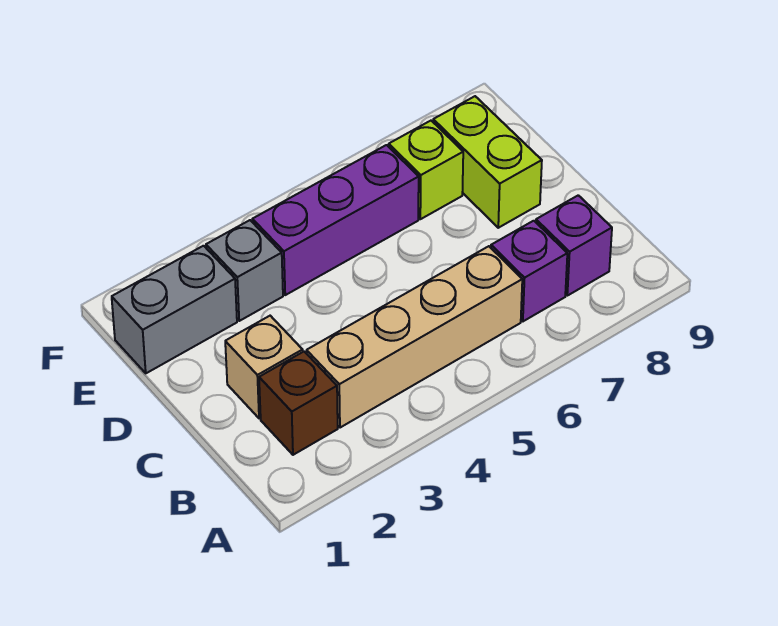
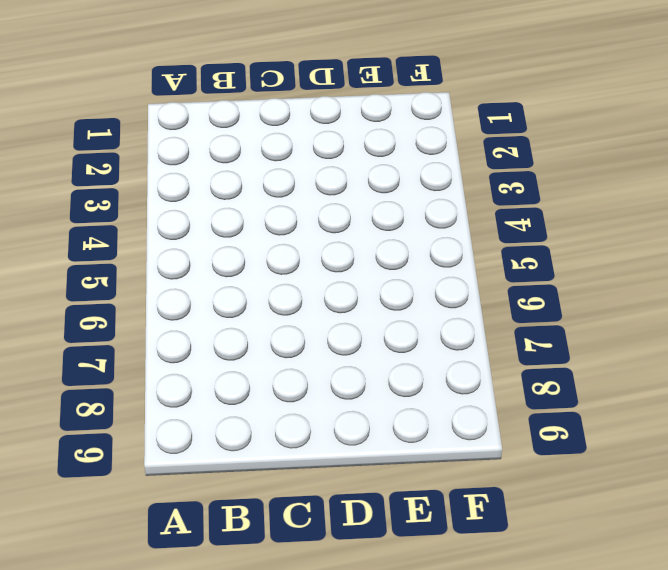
none -> brown 1x1 brick [259,351,338,455]
none -> tan 1x4 brick [307,246,522,428]

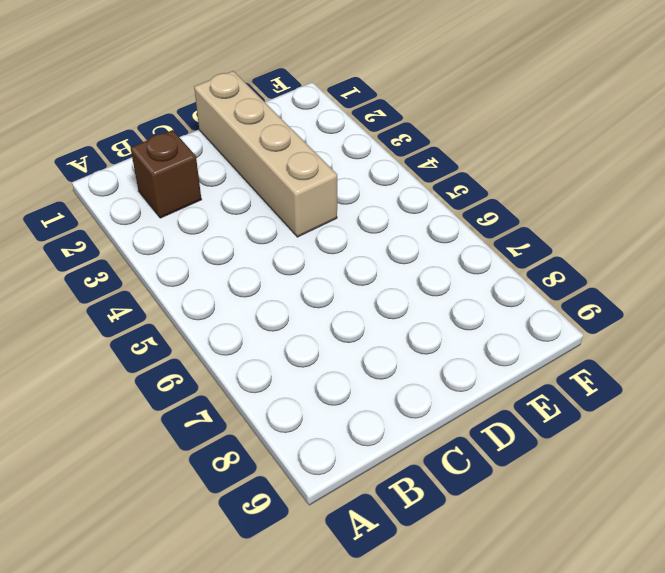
tan 1x4 brick [194,71,337,237] -> tan 1x4 brick moved to [307,246,522,428]
none -> purple 1x1 brick [491,221,567,321]
none -> purple 1x1 brick [536,195,612,296]

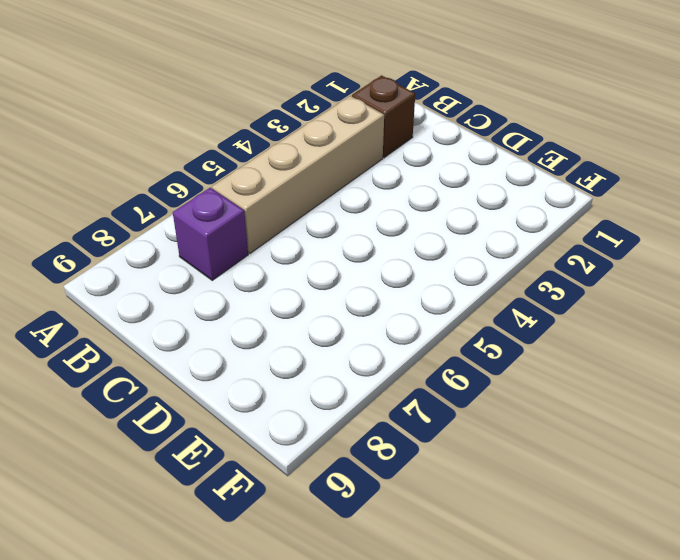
none -> purple 1x1 brick [536,195,612,296]
none -> tan 1x1 brick [225,316,303,418]

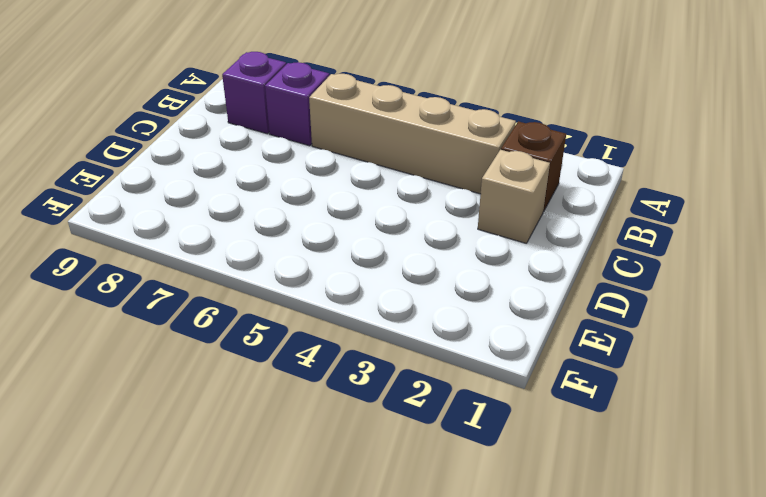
none -> lime 1x2 brick [433,96,542,228]
none -> grey 1x2 brick [112,246,237,373]

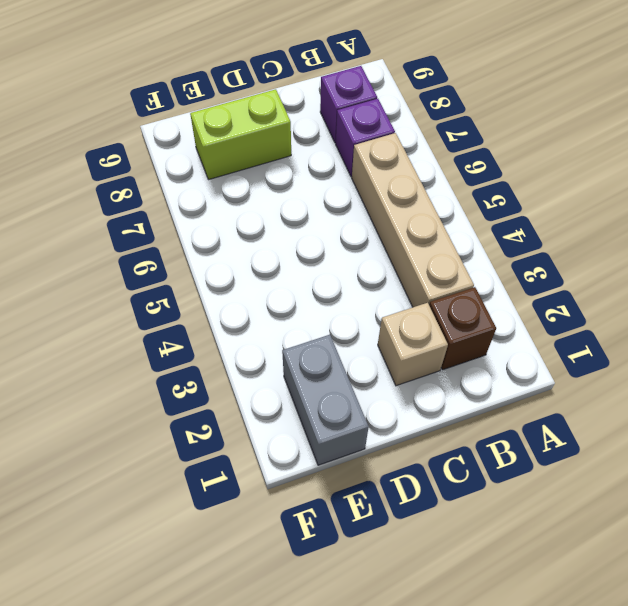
none -> grey 1x1 brick [206,220,283,321]
none -> purple 1x3 brick [252,145,419,295]

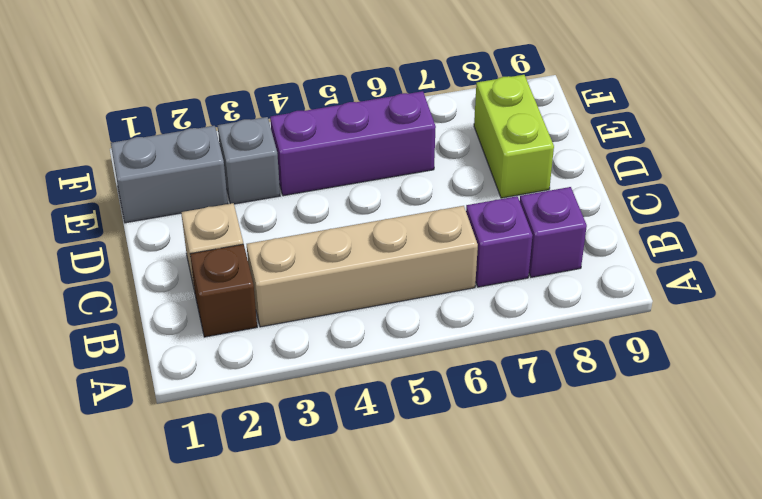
none -> lime 1x1 brick [389,121,463,219]

